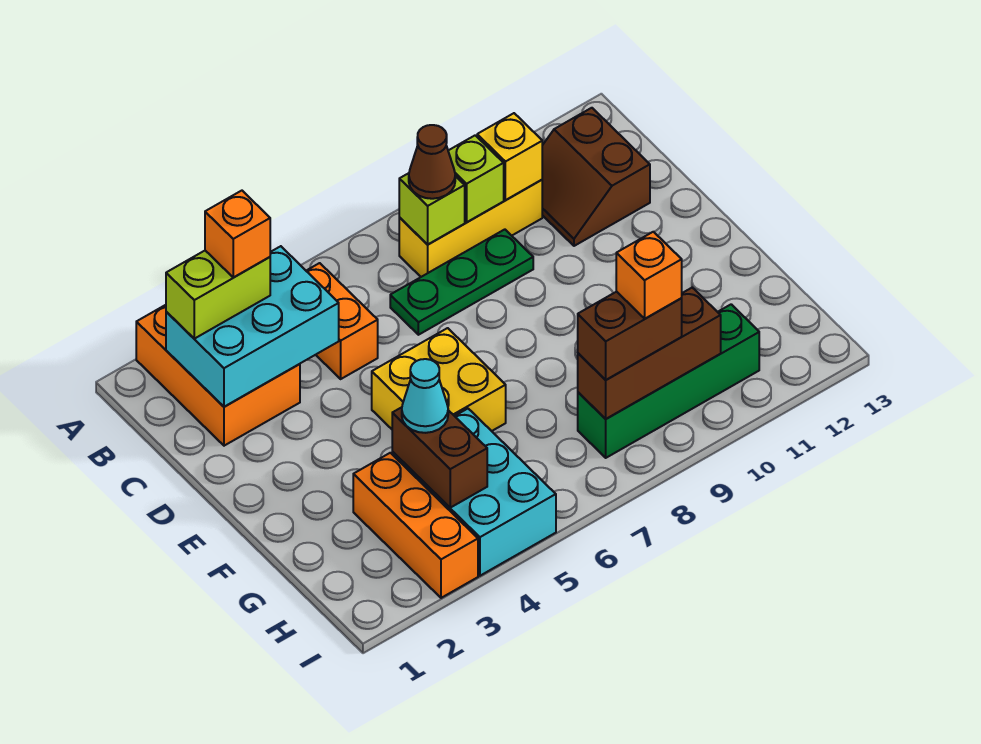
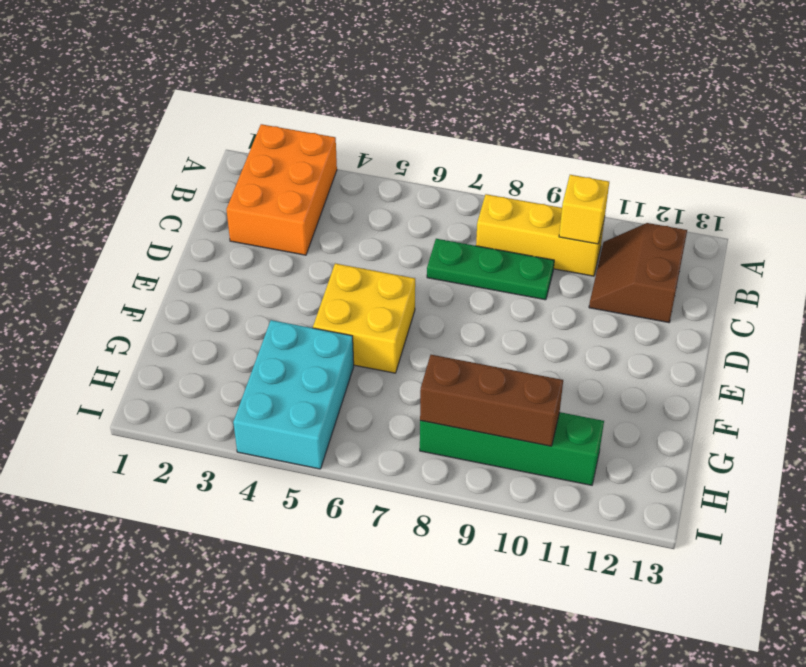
none -> orange 1x2 brick [306,263,378,379]
none -> orange 1x3 brick [353,453,478,598]
none -> cyan 2x3 brick [166,246,339,407]

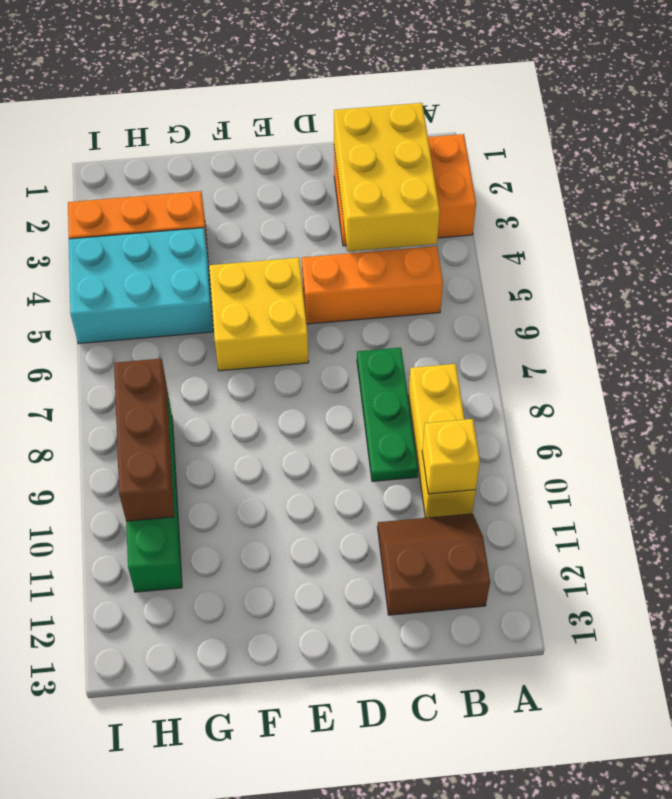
yellow 2x3 brick [334,103,440,251] -> cyan 2x3 brick [166,246,339,407]
orange 1x3 brick [302,246,443,324] -> orange 1x2 brick [306,263,378,379]
none -> lime 1x1 brick [399,173,465,245]
none -> lime 1x1 brick [448,135,504,222]
none -> brown 1x2 brick [392,407,487,508]

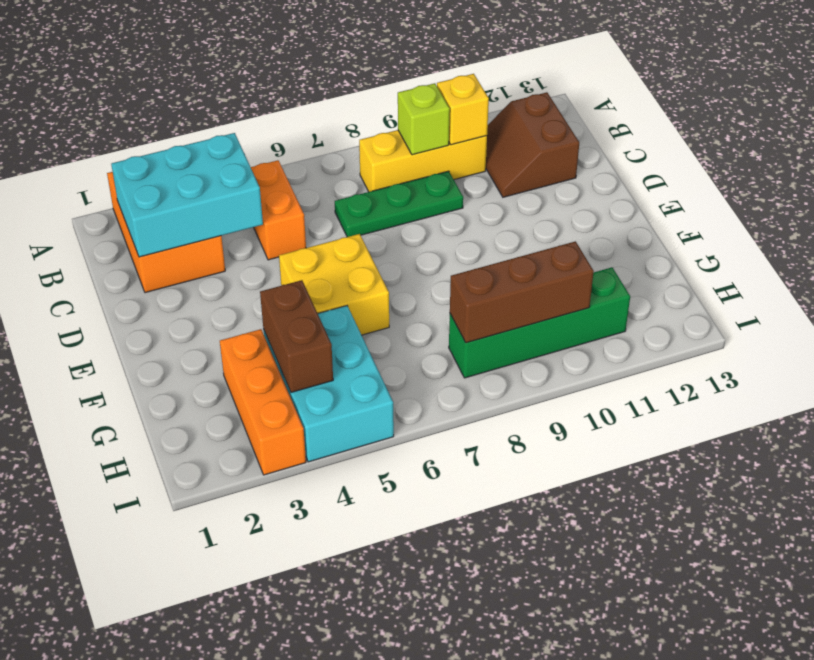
none -> lime 1x1 brick [399,173,465,245]
none -> lime 1x2 brick [166,251,270,339]
none -> brown 1x1 cone [409,125,455,199]

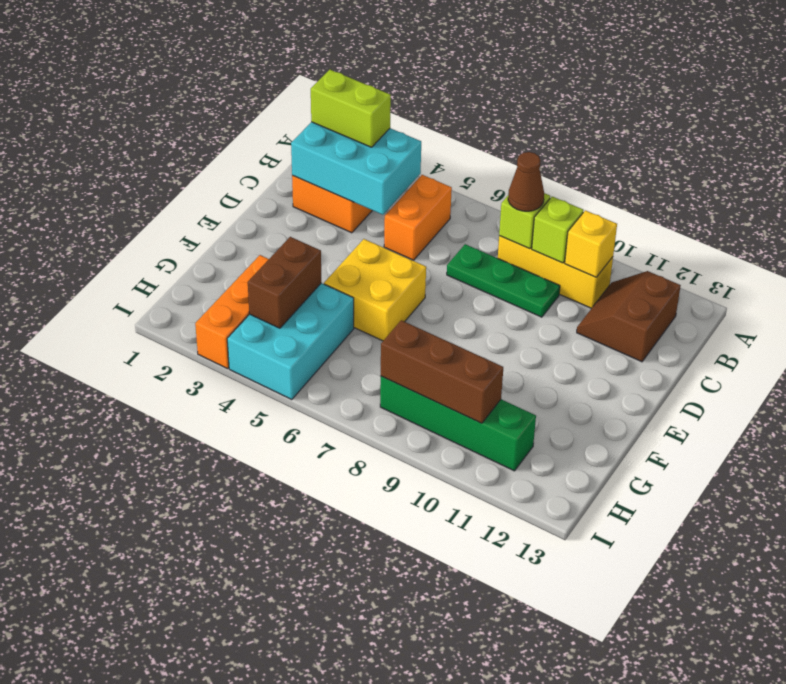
none -> cyan 1x1 cone [402,359,448,433]
none -> brown 1x2 brick [578,292,682,380]
none -> orange 1x1 brick [205,191,270,278]

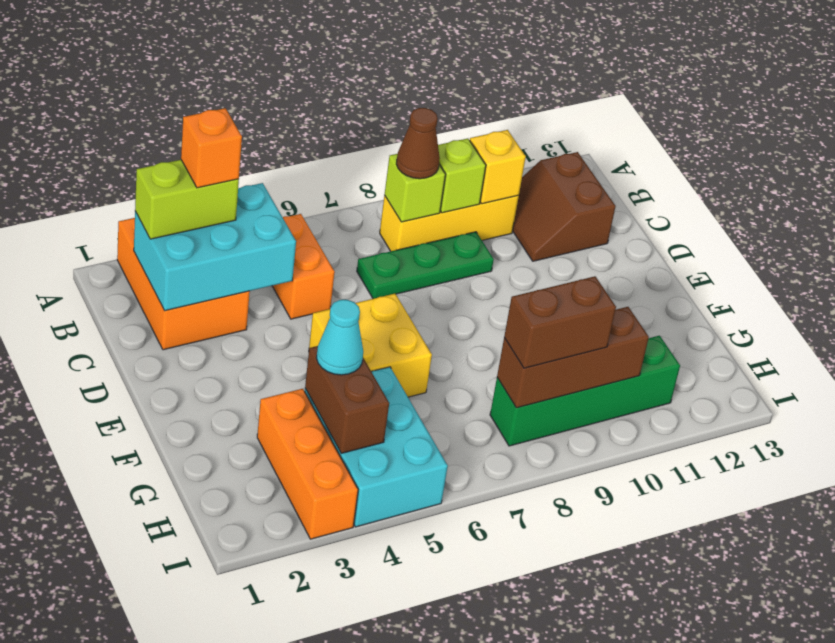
none -> orange 1x1 brick [616,232,682,319]

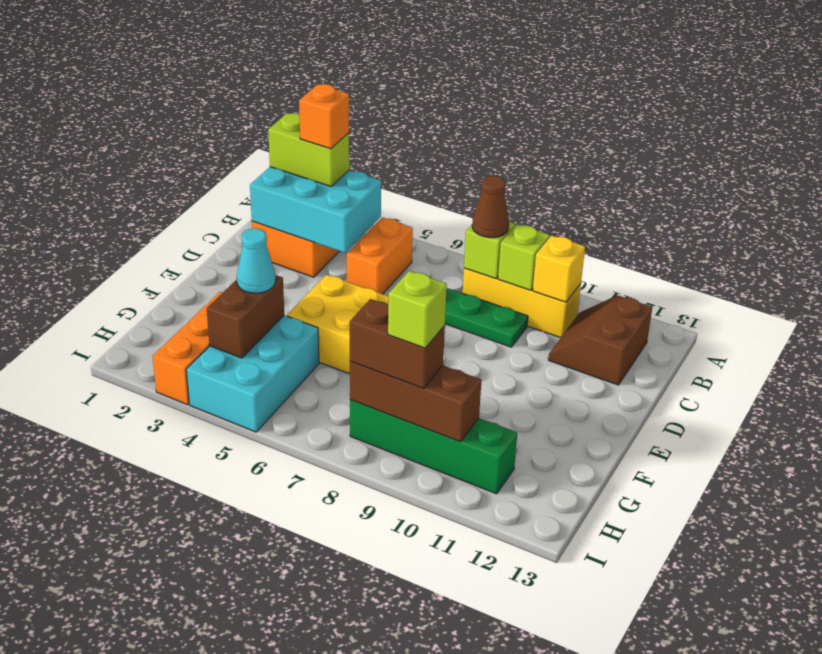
lime 1x1 brick [388,271,447,348] -> orange 1x1 brick [616,232,682,319]

